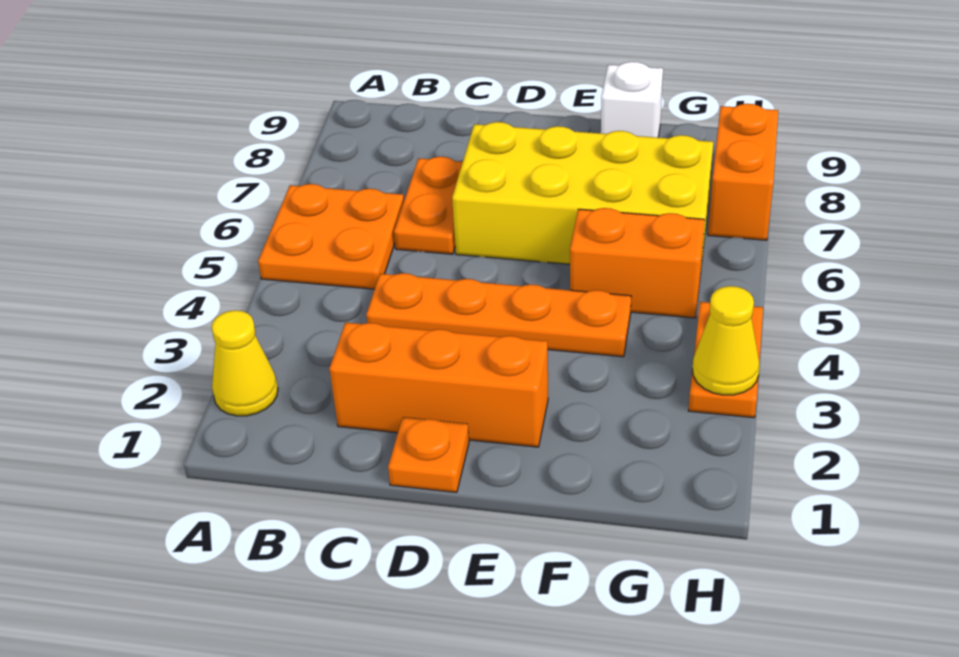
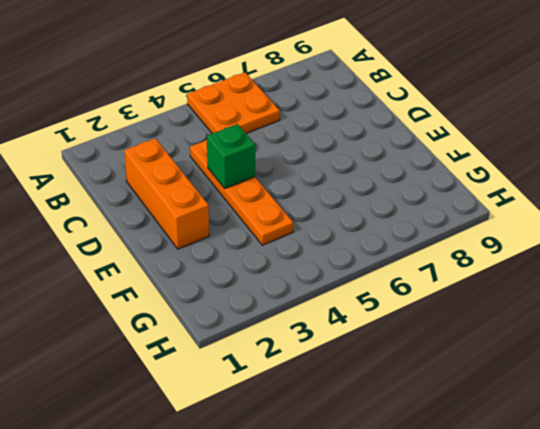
green 1x1 brick [207,124,255,188] -> none
none -> yellow 1x1 cone [212,310,278,416]
none -> orange 1x2 plate [394,157,463,254]
none -> orange 1x1 plate [388,417,469,492]

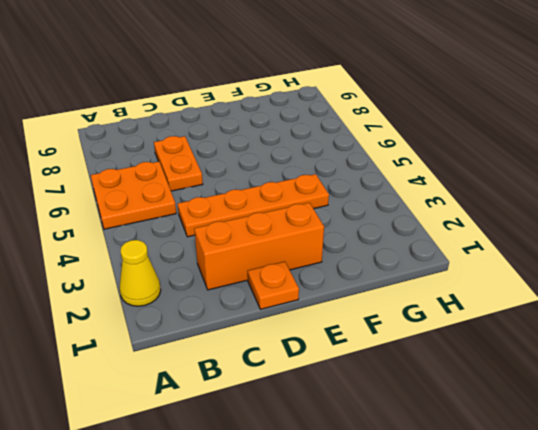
none -> yellow 2x4 brick [452,122,713,266]
none -> orange 1x2 brick [570,208,705,318]
none -> white 1x1 brick [601,62,663,138]

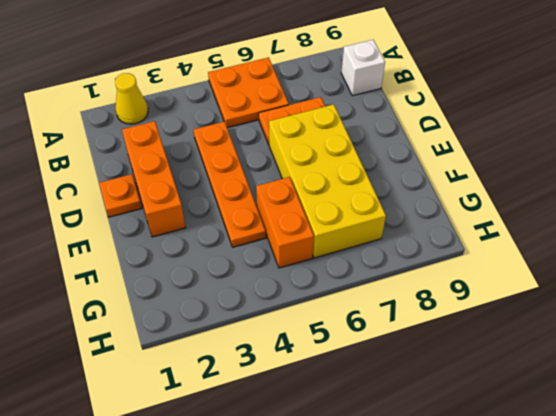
white 1x1 brick [341,40,385,96] -> white 1x1 brick moved to [601,62,663,138]
none -> orange 1x2 plate [689,302,763,418]
none -> orange 1x2 brick [708,104,778,240]
none -> yellow 1x1 cone [692,286,760,395]

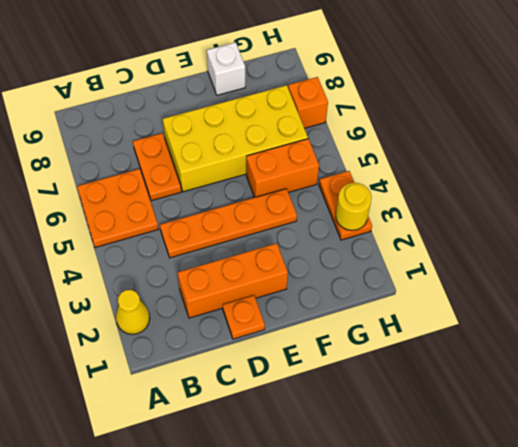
yellow 1x1 round brick [336,183,372,230] -> yellow 1x1 cone [692,286,760,395]
orange 1x1 brick [288,77,328,128] -> orange 1x2 brick [708,104,778,240]

